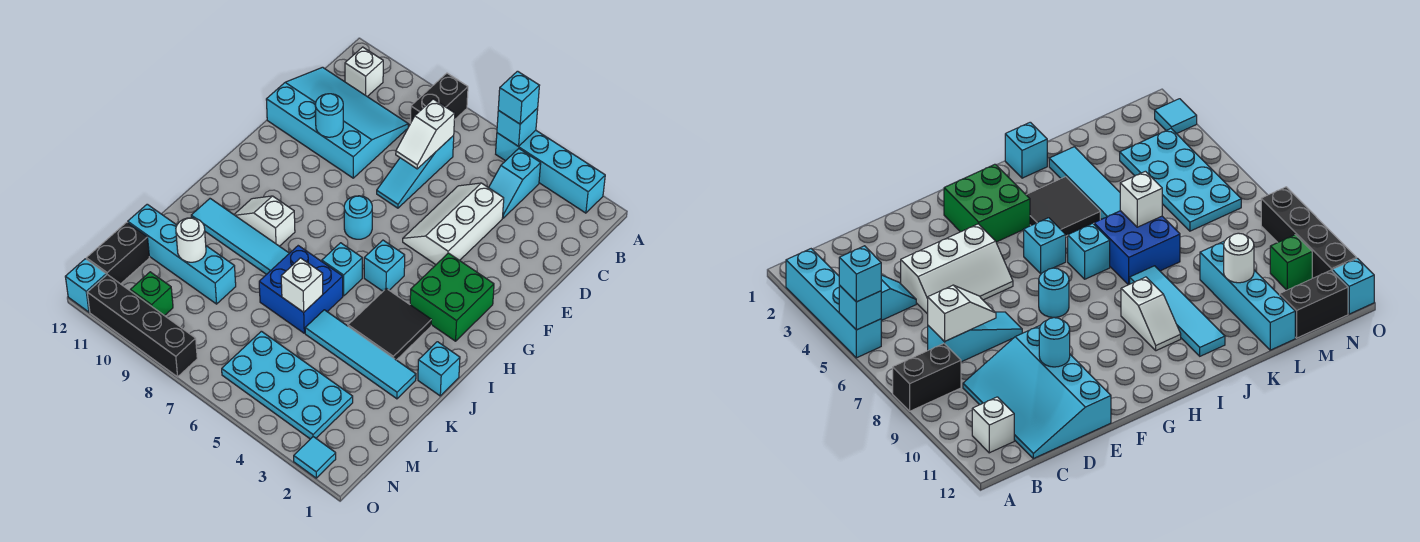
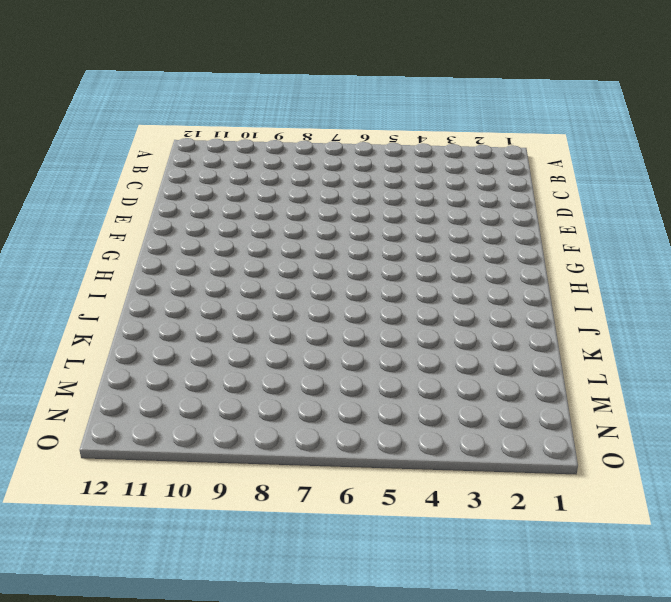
none -> cyan 1x4 brick [496,130,605,213]
none -> black 1x2 brick [410,73,468,123]
none -> cyan 1x2 slope [489,149,541,218]
none -> white 1x1 brick [345,47,383,97]

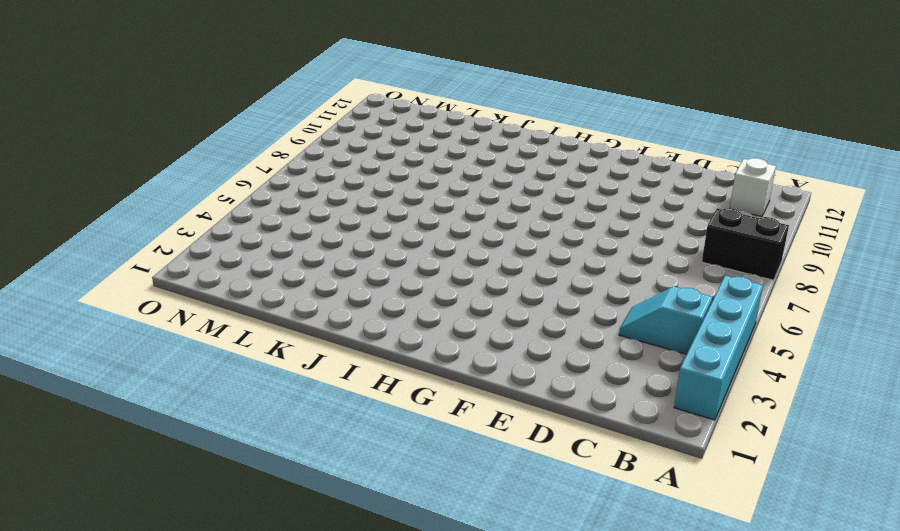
none -> cyan 1x3 slope [377,136,454,208]
none -> cyan 3x4 slope [266,67,409,178]
none -> white 2x3 slope [403,183,504,265]
none -> green 2x2 brick [410,253,494,341]

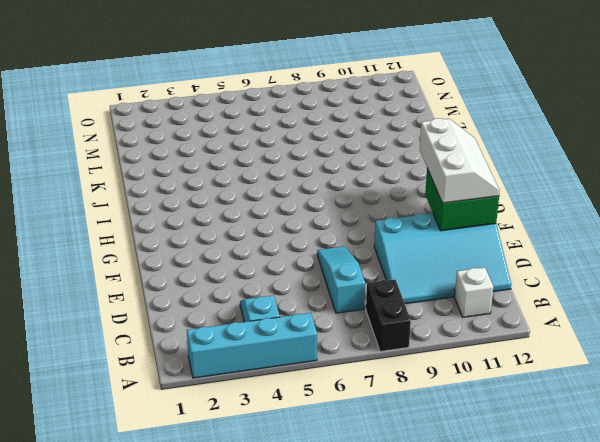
green 2x2 brick [425,168,499,231] -> green 2x2 brick moved to [410,253,494,341]
white 2x3 slope [420,118,500,203] -> white 2x3 slope moved to [403,183,504,265]
none -> cyan 1x1 round brick [344,196,372,239]
none -> cyan 1x1 brick [364,240,405,291]
none -> black 2x2 tile [348,288,431,360]
none -> cyan 1x1 brick [322,243,362,296]

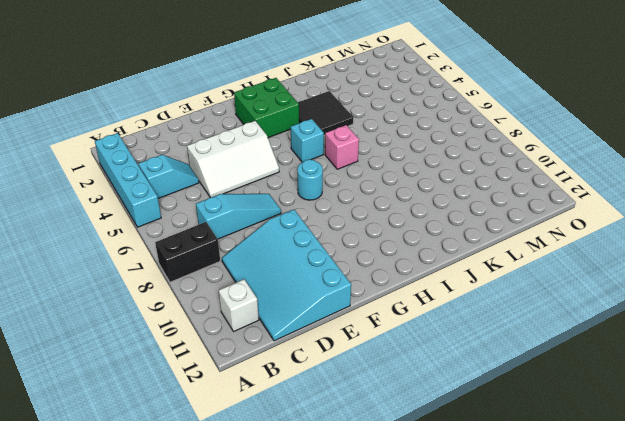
pink 1x1 brick [325,125,359,169] -> cyan 1x1 brick [322,243,362,296]
none -> white 1x2 slope [234,196,295,246]
none -> cyan 1x1 brick [418,342,460,396]
none -> blue 2x2 brick [259,246,343,333]
none -> cyan 1x4 tile [191,199,289,274]

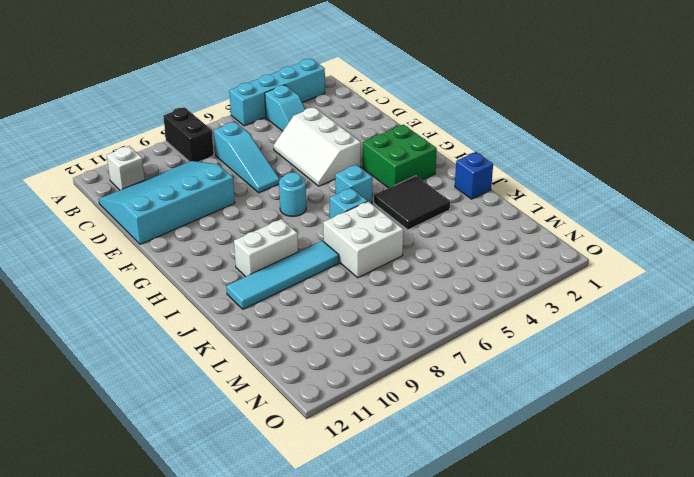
white 1x2 brick [234,219,298,277] -> white 1x2 slope [234,196,295,246]
blue 1x1 brick [455,152,493,199] -> cyan 1x1 brick [418,342,460,396]
white 2x2 brick [323,201,403,278] -> blue 2x2 brick [259,246,343,333]
none -> cyan 1x4 tile [305,310,416,399]
none -> cyan 1x4 brick [128,204,236,304]
none -> cyan 2x4 plate [222,331,353,439]
none -> black 1x2 brick [86,222,150,284]

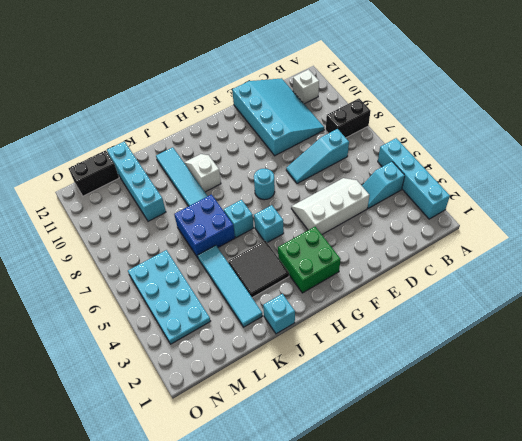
none -> green 1x1 brick [130,272,173,316]
none -> cyan 1x1 tile [294,437,336,478]
none -> black 1x4 brick [87,275,197,377]
none -> cyan 1x1 brick [65,259,106,312]

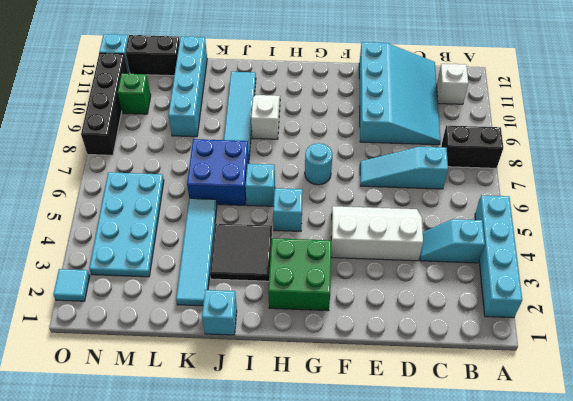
none -> cyan 1x1 brick [497,108,538,146]
none -> white 1x2 slope [396,99,455,169]
none -> cyan 1x1 round brick [315,94,343,137]
none -> white 1x1 brick [281,258,323,312]

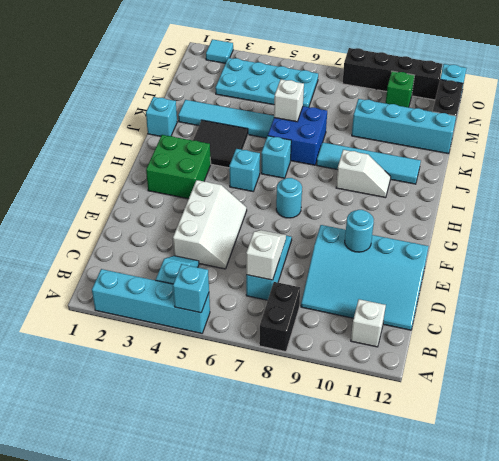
none -> white 1x1 round brick [176,218,206,262]
none -> cyan 1x1 brick [498,71,539,124]

